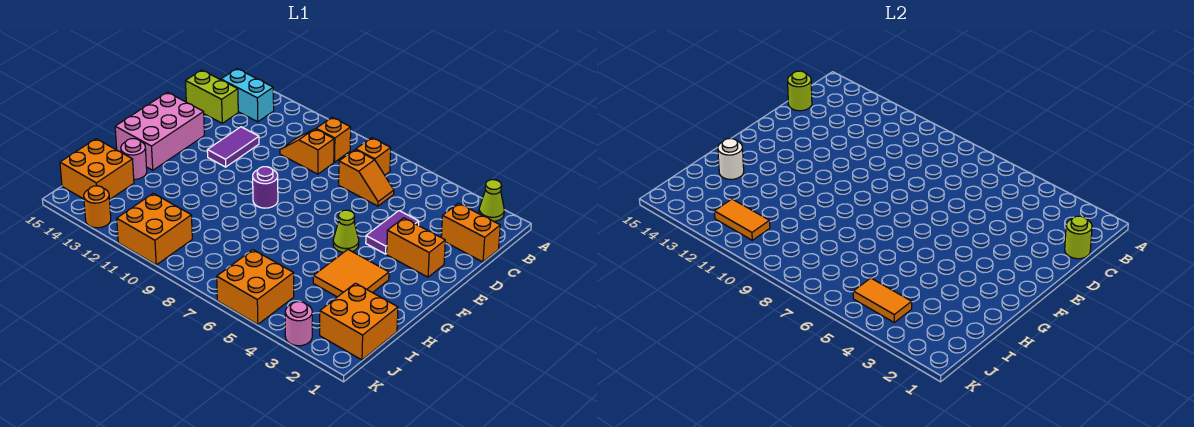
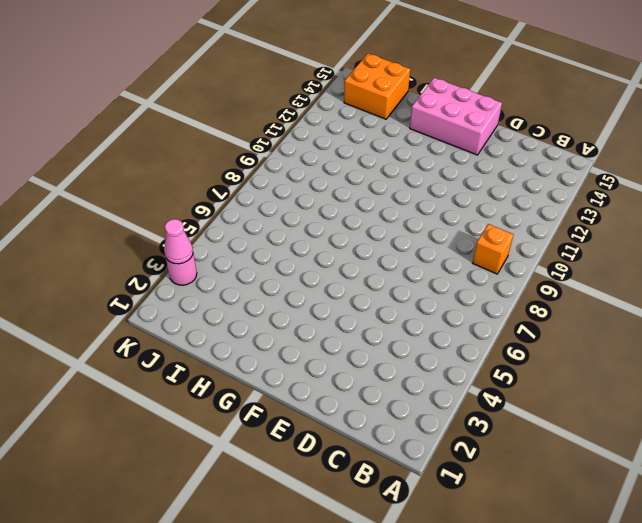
pink 1x1 cone [164,219,193,264] -> none
none -> lime 1x1 cone [479,180,504,221]
none -> orange 1x1 brick [356,138,391,175]
none -> cyan 1x2 brick [221,69,274,122]

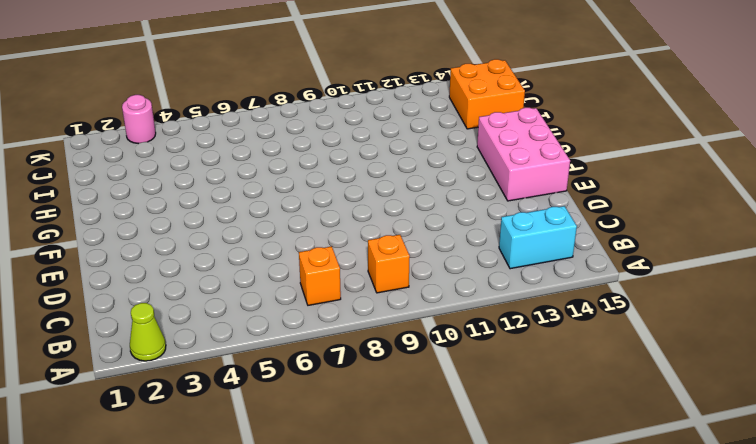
none -> orange 1x2 brick [441,203,500,262]
none -> orange 1x2 slope [339,150,394,206]
none -> orange 1x2 slope [280,129,334,174]

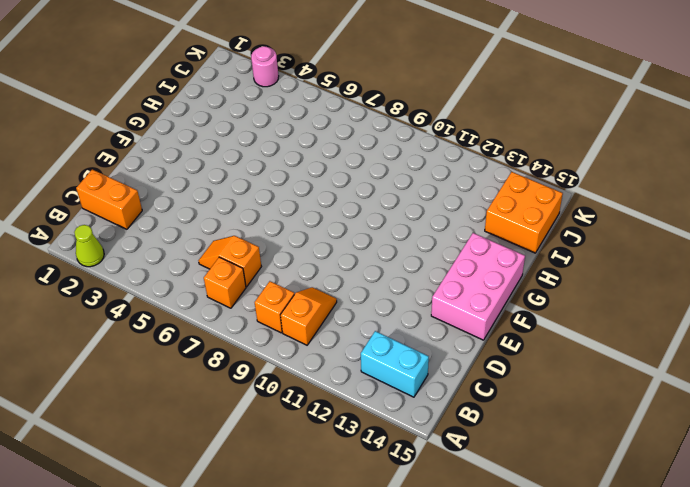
orange 1x2 slope [281,287,337,345] -> orange 1x2 slope turned to [280,129,334,174]
none -> lime 1x2 brick [186,70,238,123]
none -> purple 1x2 tile [366,211,419,254]
none -> purple 1x2 tile [207,127,259,167]

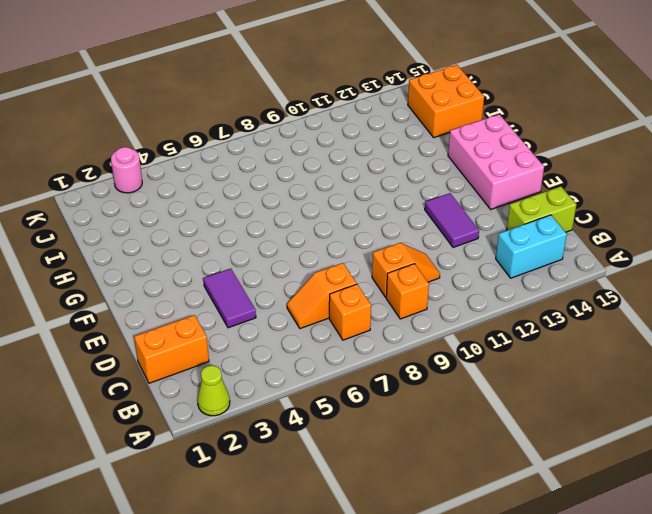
none -> orange 1x2 brick [387,218,445,277]
none -> lime 1x1 cone [333,210,359,252]
none -> purple 1x1 round brick [253,167,278,208]

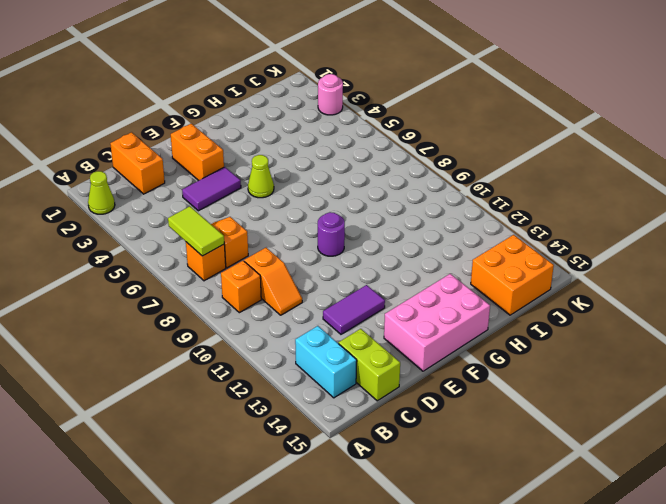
lime 1x2 tile [168,206,224,256] -> none
none -> orange 2x2 tile [313,250,389,297]
none -> pink 1x1 round brick [121,139,147,179]
none -> orange 2x2 brick [320,283,398,360]

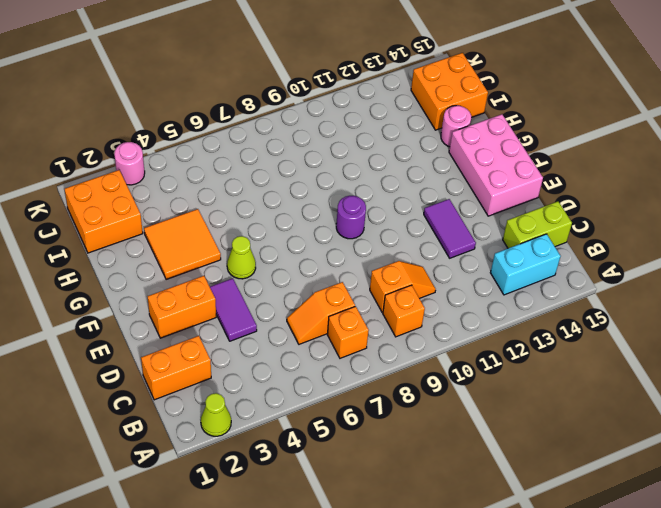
none -> orange 2x2 brick [217,250,294,324]
none -> orange 2x2 brick [117,193,192,265]
none -> orange 1x1 round brick [84,186,111,228]

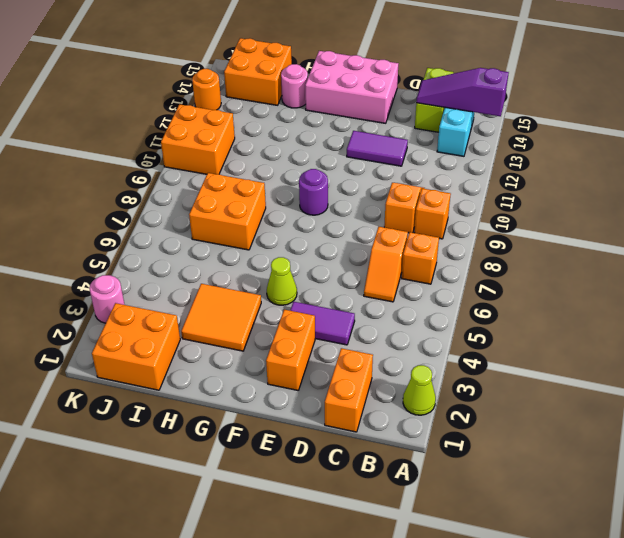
purple 1x3 slope [416,68,509,116] -> none
orange 2x2 brick [189,173,266,250] -> orange 2x2 brick moved to [217,250,294,324]
none -> lime 1x1 round brick [1065,216,1092,259]
none -> lime 1x1 round brick [788,71,812,111]
none -> white 1x1 round brick [718,139,744,179]

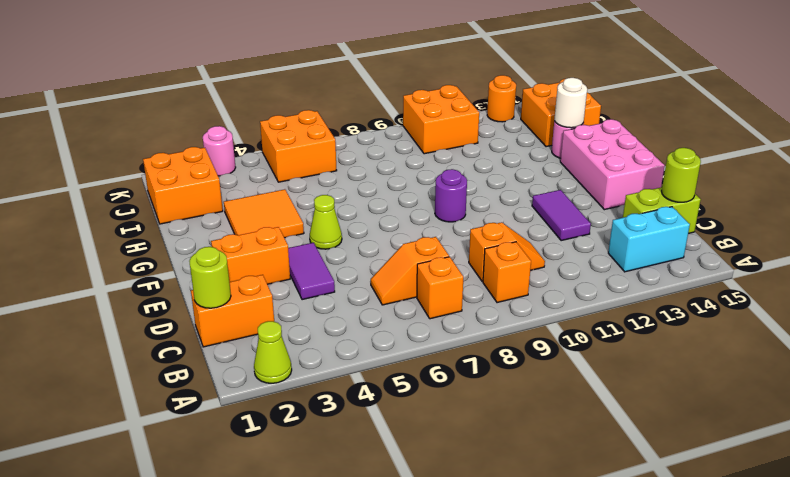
none -> orange 1x2 tile [853,278,912,322]
none -> orange 1x2 tile [714,199,770,240]

